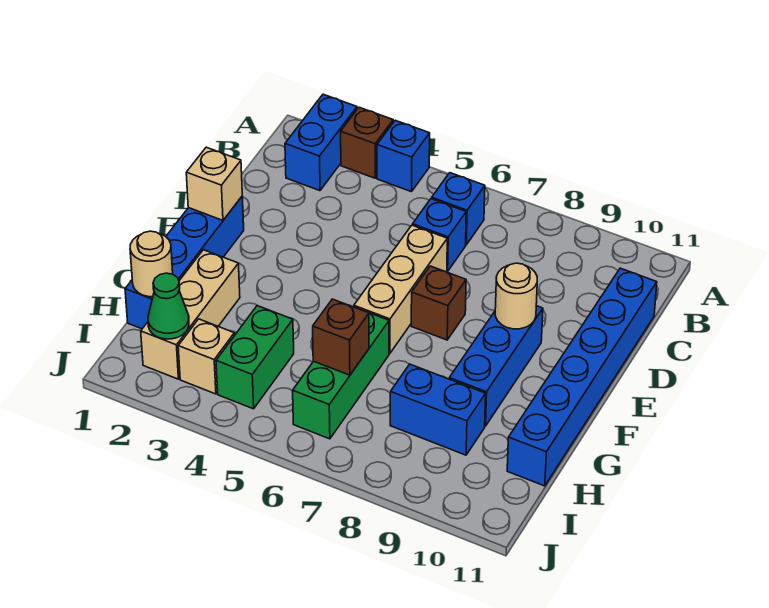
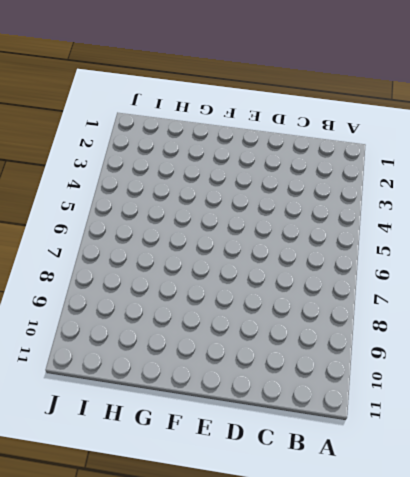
none -> blue 1x2 brick [285,94,357,191]
none -> brown 1x1 brick [341,107,393,178]
none -> blue 1x1 brick [377,120,430,192]

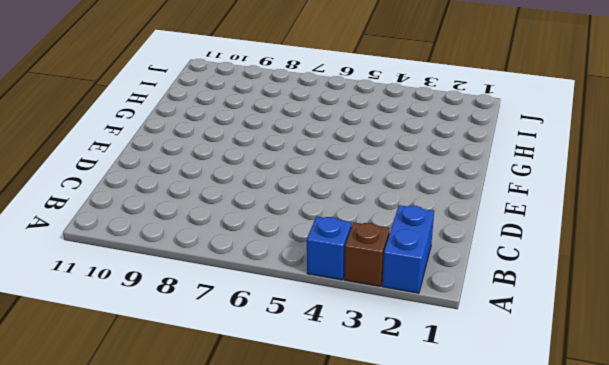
none -> blue 1x1 brick [432,173,485,245]
none -> blue 1x1 brick [413,199,466,271]
none -> blue 1x6 brick [507,268,657,486]

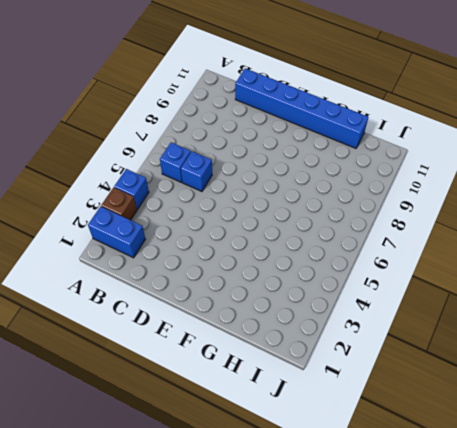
none -> tan 1x3 brick [354,225,447,353]
none -> blue 1x4 brick [125,197,244,329]
none -> brown 1x1 brick [411,266,466,340]

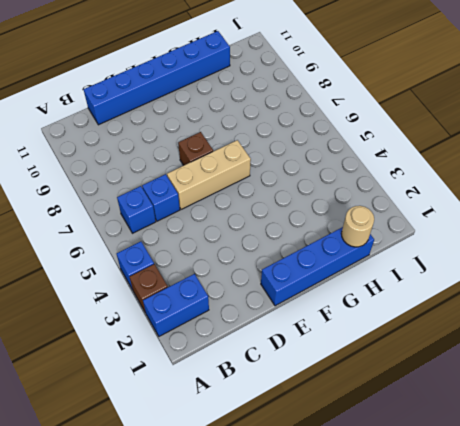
none -> blue 1x3 brick [449,306,543,426]
none -> tan 1x3 brick [141,250,240,379]
none -> green 1x3 brick [293,308,389,439]

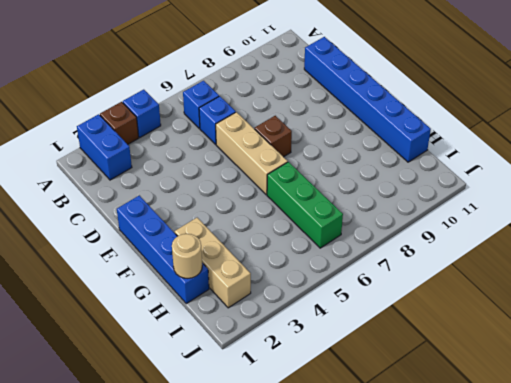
none -> blue 1x3 brick [449,306,543,426]
none -> green 1x2 brick [216,306,294,409]
none -> blue 1x2 brick [390,364,486,455]

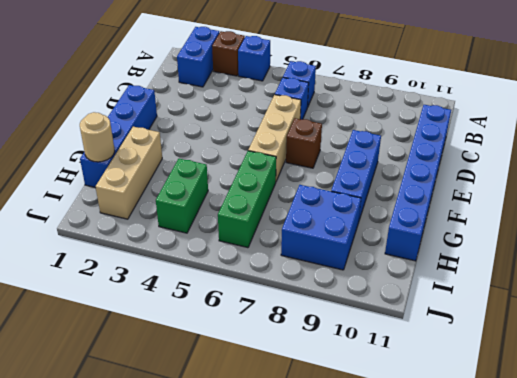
blue 2x2 brick [281,185,361,270] -> blue 1x2 brick [390,364,486,455]
none -> tan 1x1 brick [178,319,234,394]
none -> tan 1x1 brick [186,147,242,220]
none -> tan 1x1 round brick [495,263,537,329]

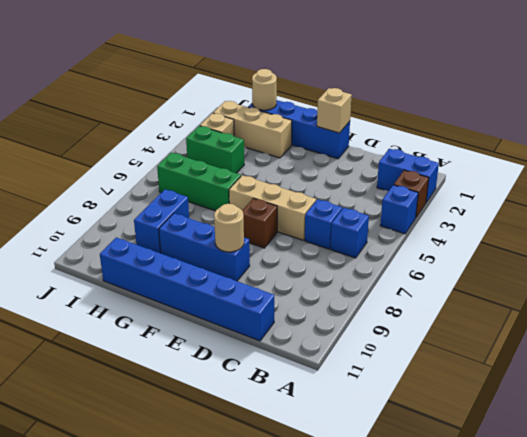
none -> brown 1x1 brick [313,299,369,375]
none -> green 1x1 cone [148,273,189,339]

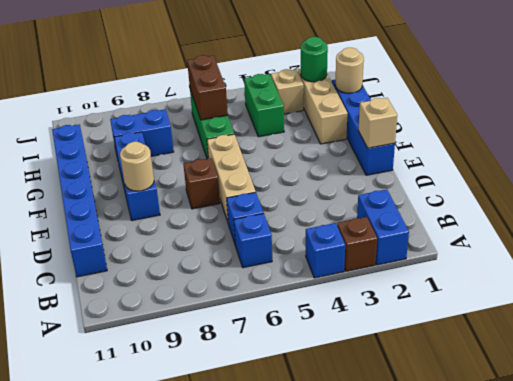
brown 1x2 brick [187,55,228,120] -> brown 1x1 brick [313,299,369,375]
green 1x1 round brick [301,37,328,82] -> green 1x1 cone [148,273,189,339]

